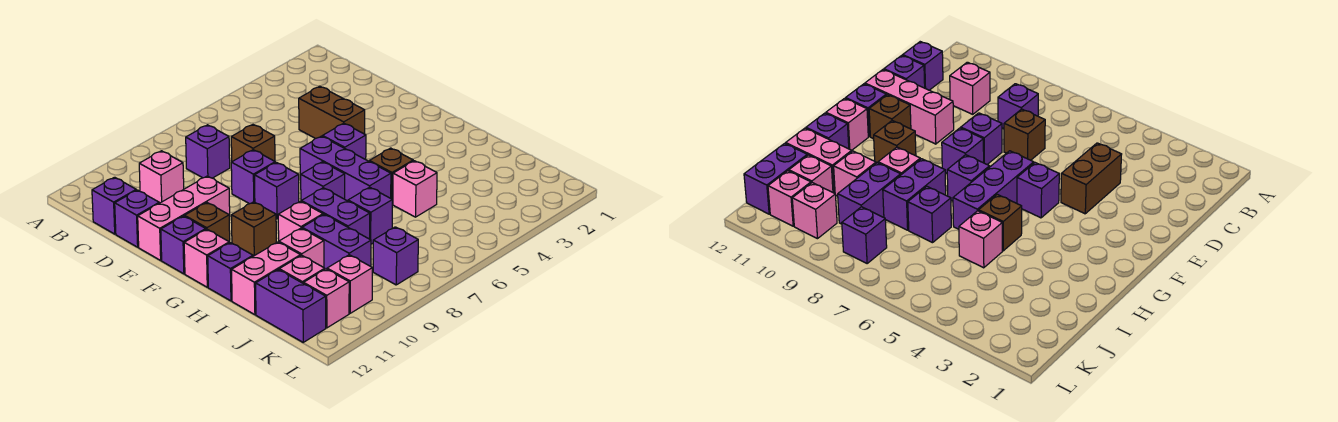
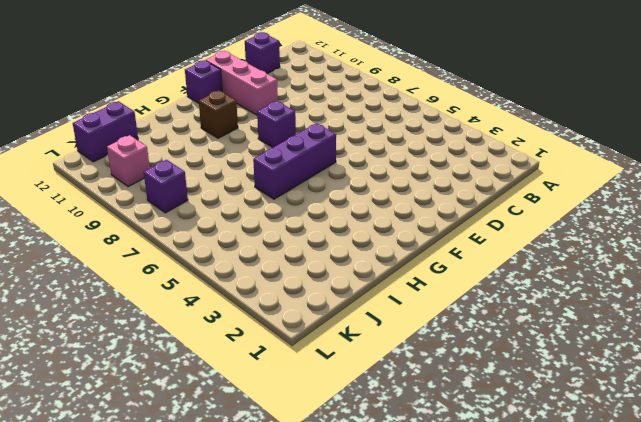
none -> purple 1x1 brick [186,125,230,178]
none -> pink 1x1 brick [139,151,184,203]
none -> brown 1x2 brick [299,86,365,139]
none -> brown 1x1 brick [231,125,275,162]

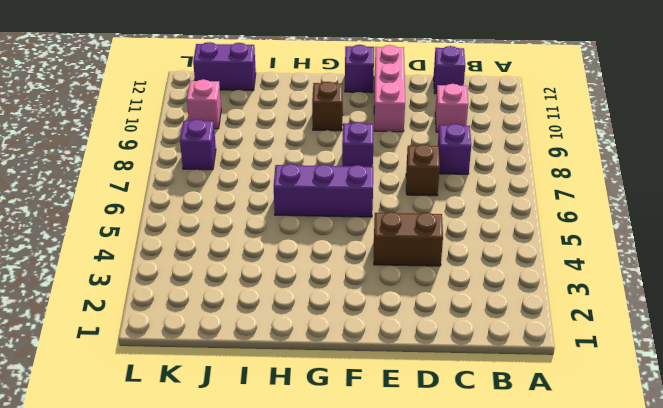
none -> purple 1x1 brick [115,190,159,247]
none -> purple 1x1 brick [231,150,275,204]
none -> purple 1x1 brick [323,123,366,159]
none -> brown 1x1 brick [185,203,230,243]

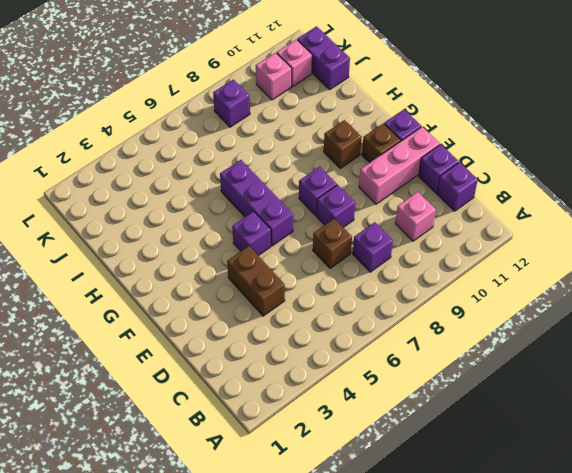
none -> purple 1x1 brick [301,162,345,201]
none -> pink 1x1 brick [184,229,229,287]
none -> brown 1x1 brick [369,148,413,204]
none -> purple 1x2 brick [301,188,370,239]

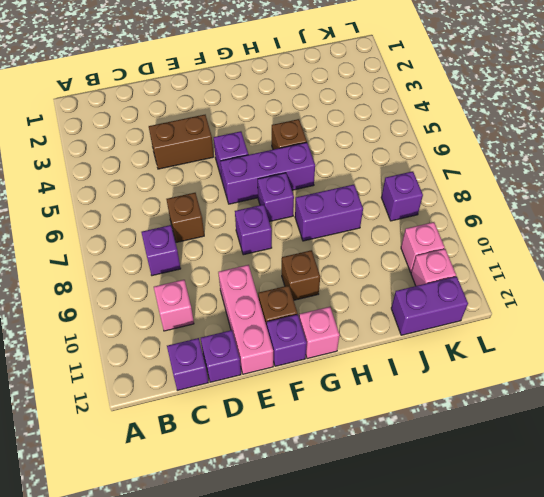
none -> purple 1x1 brick [231,150,275,204]
none -> pink 1x1 brick [278,201,323,241]
none -> purple 1x1 brick [208,243,253,301]
none -> pink 1x1 brick [393,161,437,217]

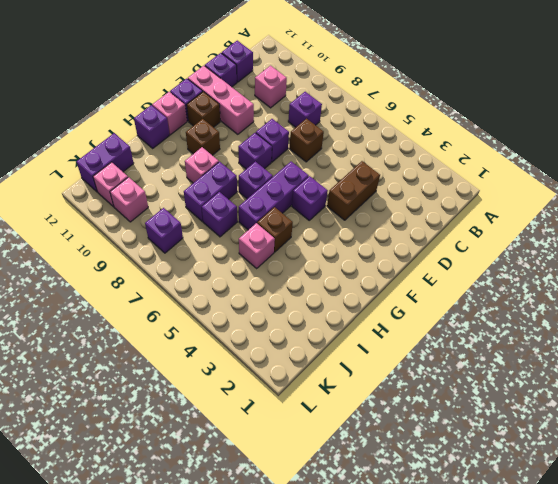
none -> purple 1x2 brick [302,214,371,269]
none -> pink 1x1 brick [279,228,324,267]
none -> pink 1x2 brick [232,242,301,315]
none -> pink 1x1 brick [279,255,325,284]

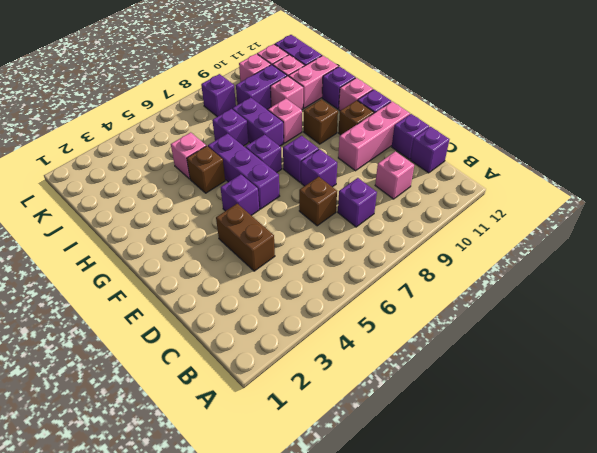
purple 1x2 brick [236,65,287,109] -> purple 1x2 brick turned to [302,214,371,269]

